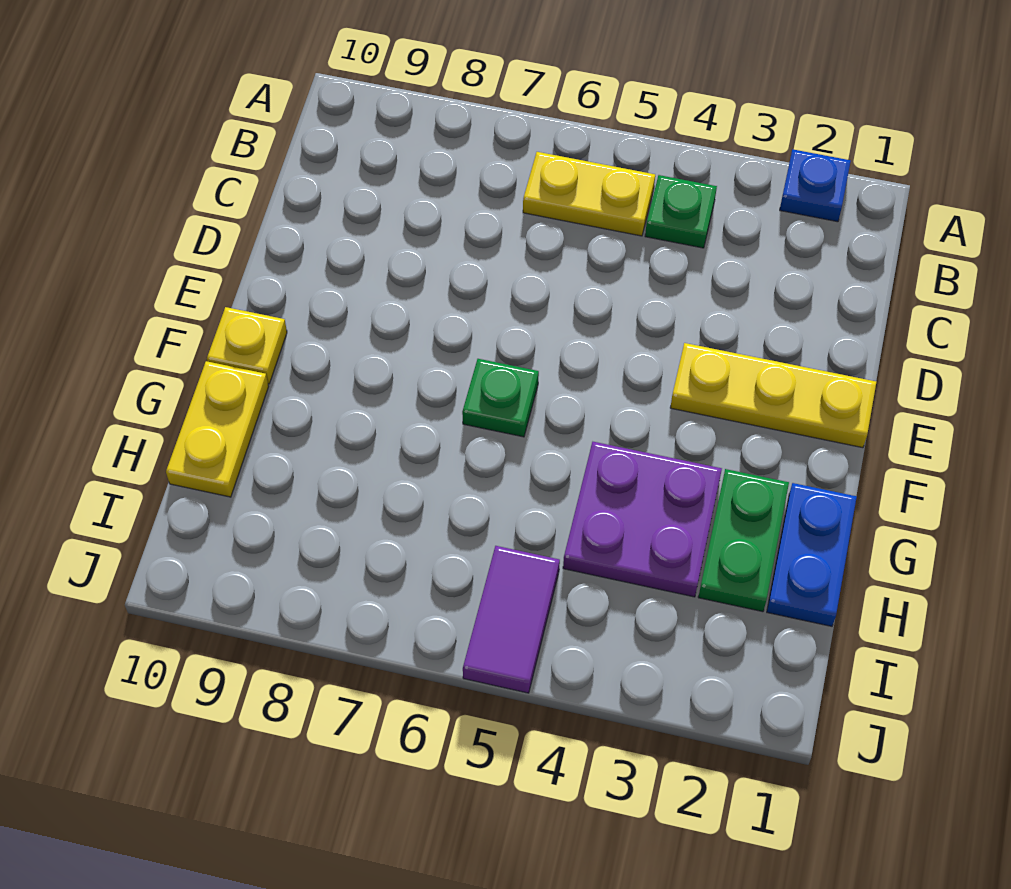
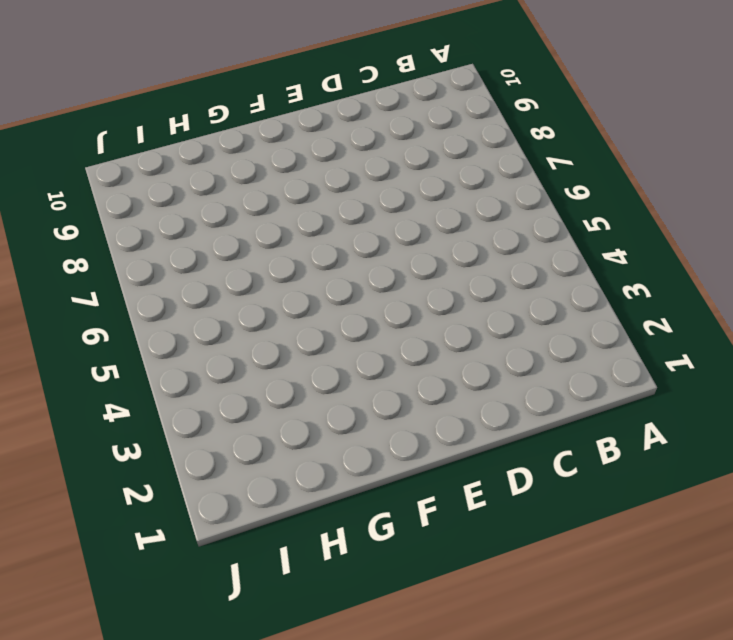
none -> blue 1x1 plate [780,149,851,222]
none -> green 1x1 plate [645,175,717,248]

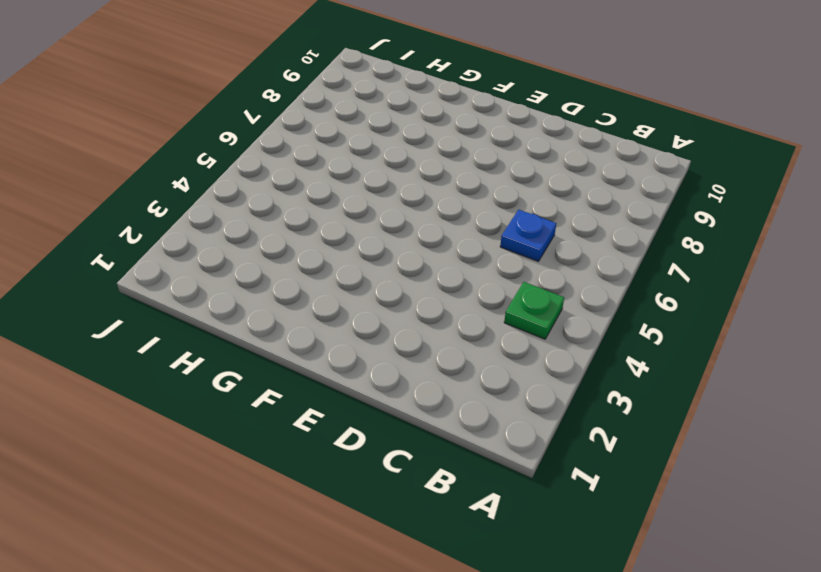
blue 1x1 plate [500,210,556,261] -> blue 1x1 plate moved to [780,149,851,222]
none -> yellow 1x2 plate [523,152,655,236]
none -> yellow 1x3 plate [670,343,876,448]

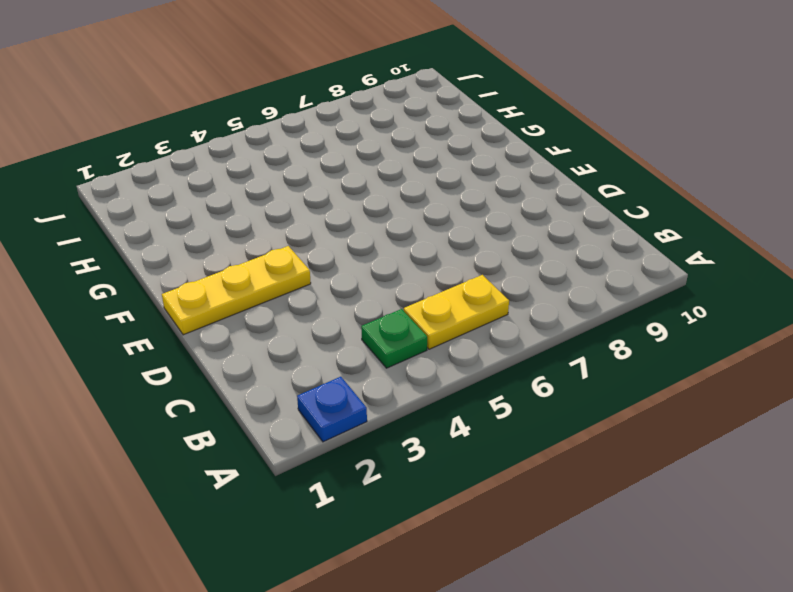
none -> green 1x1 plate [462,359,539,437]
none -> yellow 1x1 plate [207,307,287,384]

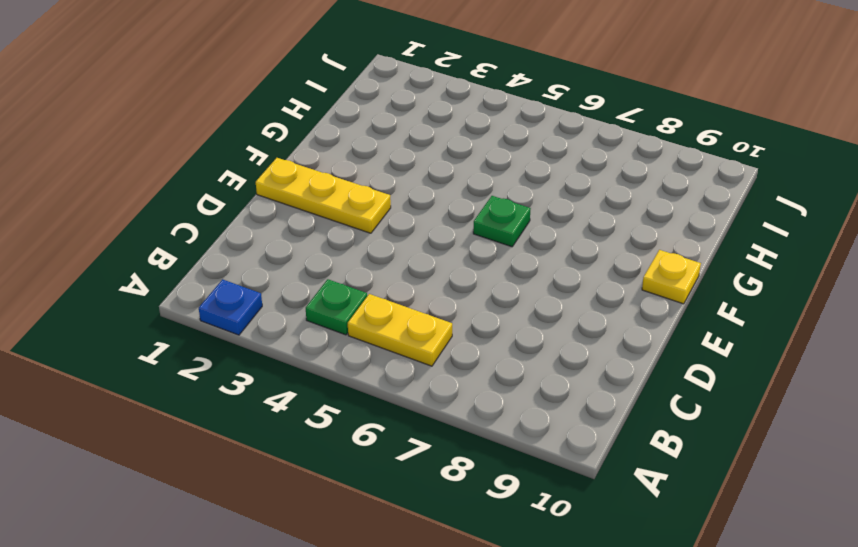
none -> blue 1x2 plate [767,483,857,626]
none -> green 1x2 plate [698,469,789,612]

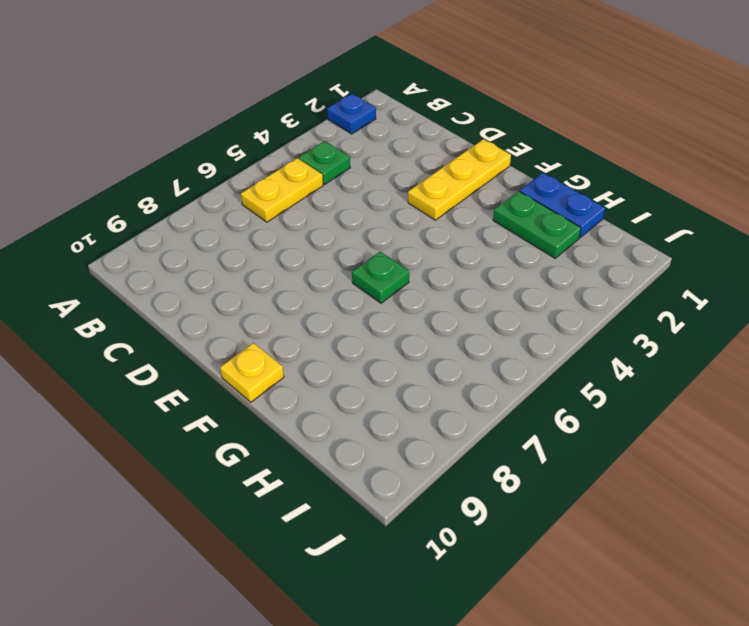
none -> purple 2x2 plate [563,442,722,597]
none -> yellow 1x2 plate [166,361,269,497]

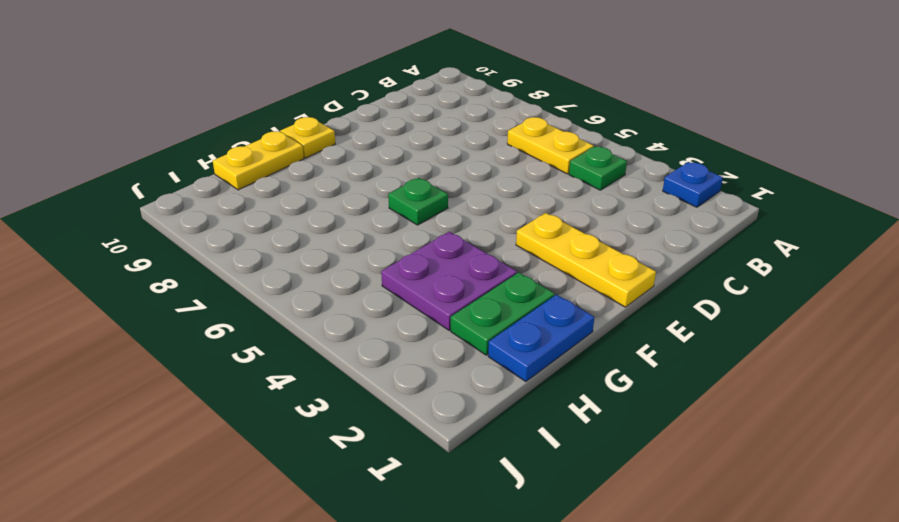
none -> purple 1x2 tile [463,546,560,693]

